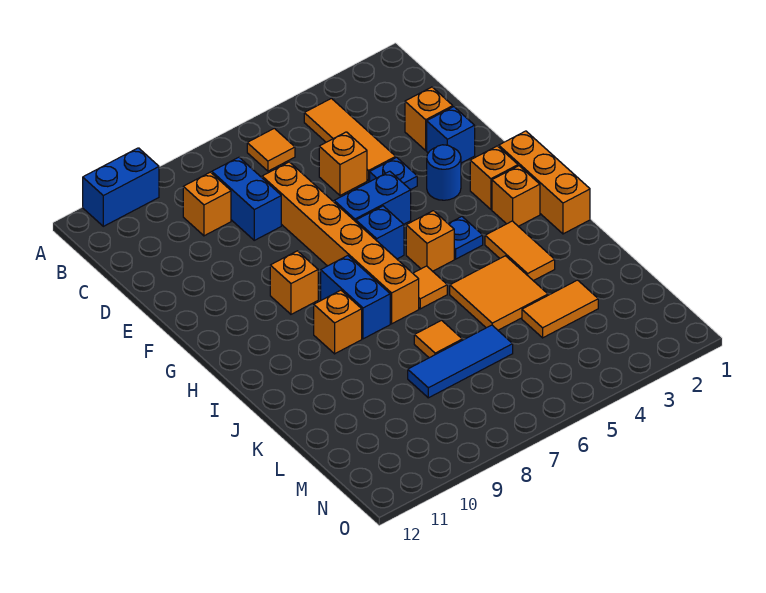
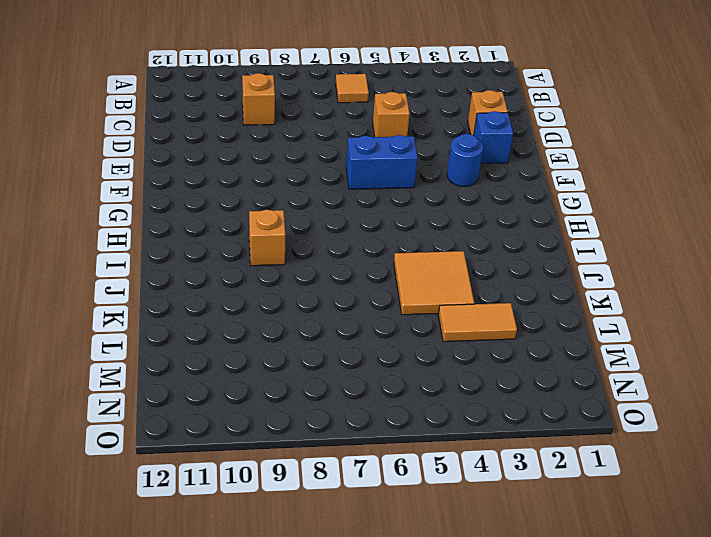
none -> blue 1x2 brick [83,148,159,226]
none -> orange 1x3 tile [304,98,396,180]
none -> blue 1x2 brick [212,157,281,240]

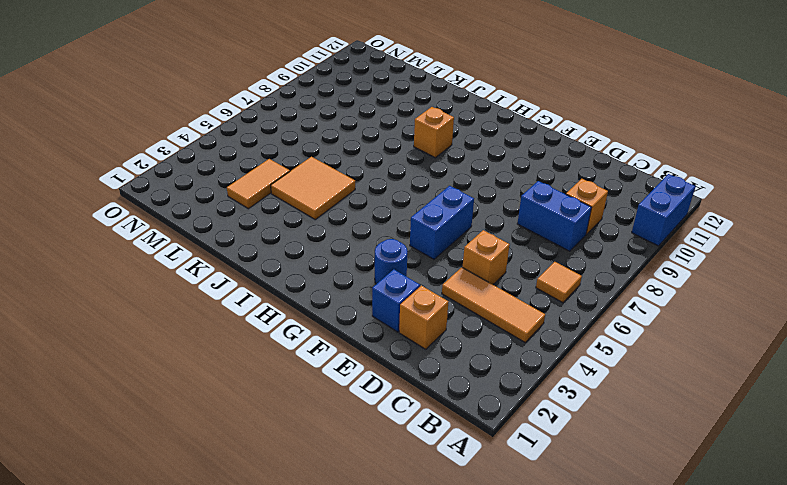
none -> orange 1x6 brick [262,162,419,324]
none -> blue 1x1 plate [370,157,417,190]
none -> orange 1x3 brick [499,131,590,234]

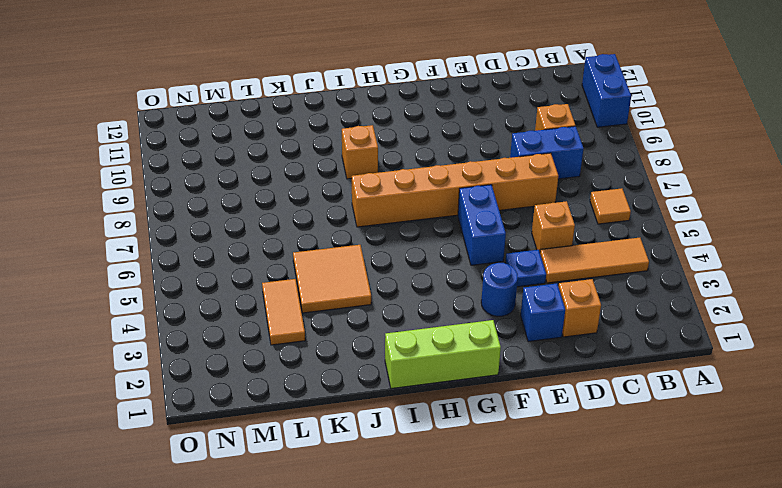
lime 1x3 brick [385,320,501,389] -> orange 1x3 brick [499,131,590,234]
none -> orange 1x1 brick [470,146,518,209]
none -> blue 1x1 brick [356,206,404,259]
none -> orange 1x1 brick [270,251,318,314]

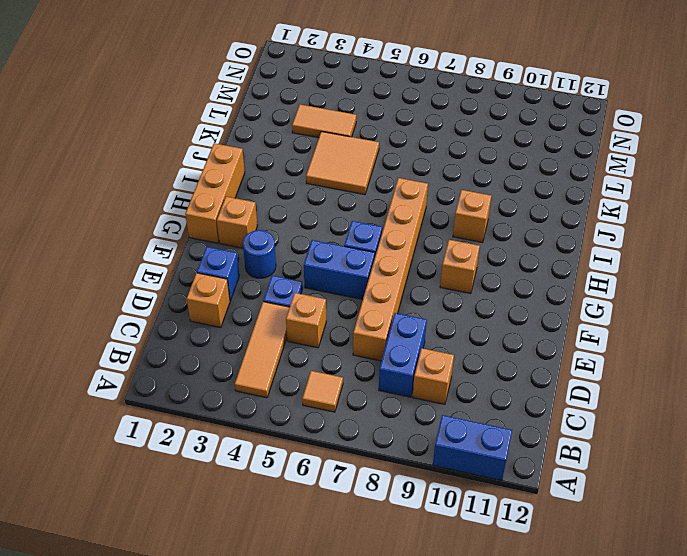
none -> orange 1x1 brick [492,166,540,226]
none -> blue 1x1 plate [448,217,483,259]
none -> orange 1x1 brick [406,211,454,271]

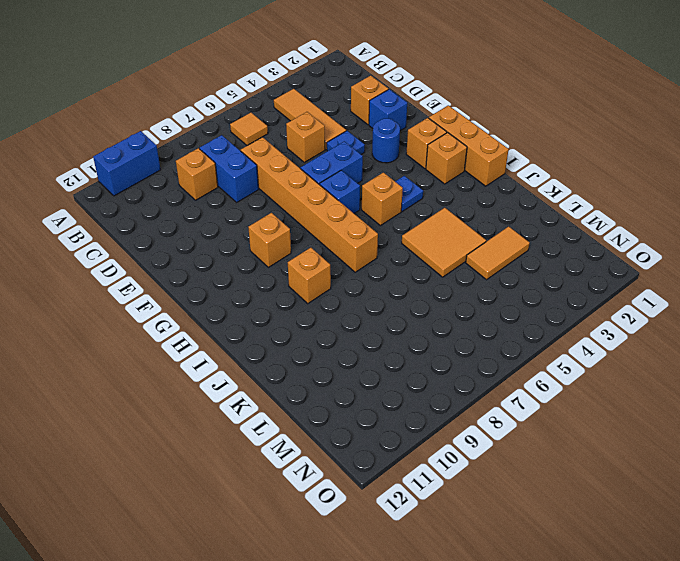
none -> blue 1x2 brick [321,256,390,339]
none -> orange 1x2 tile [485,221,555,281]
none -> orange 1x1 tile [413,266,447,309]

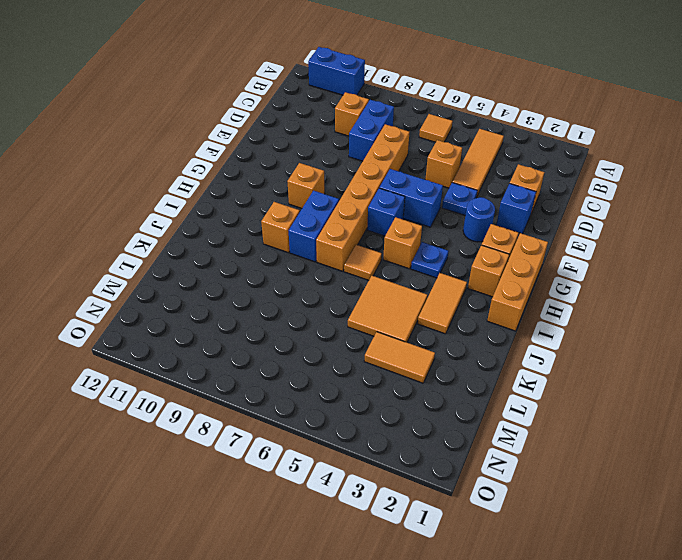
none -> orange 1x1 tile [414,320,462,358]
none -> blue 1x3 tile [408,325,513,398]

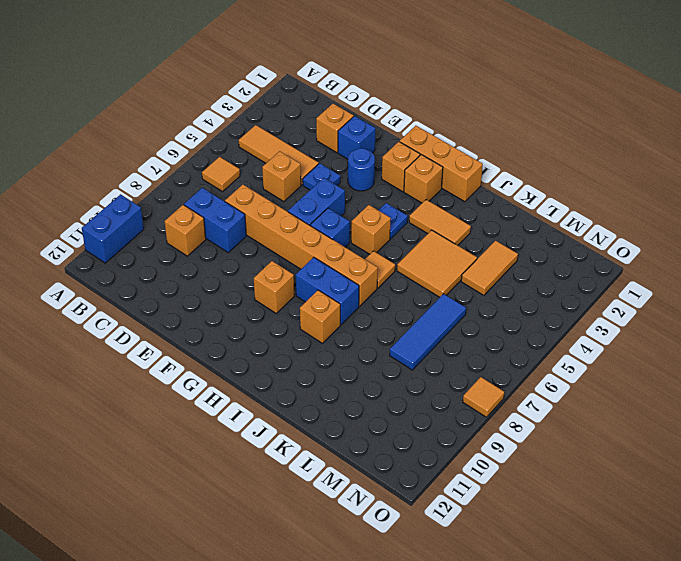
orange 1x1 tile [463,377,504,417] -> orange 1x1 tile moved to [414,320,462,358]

